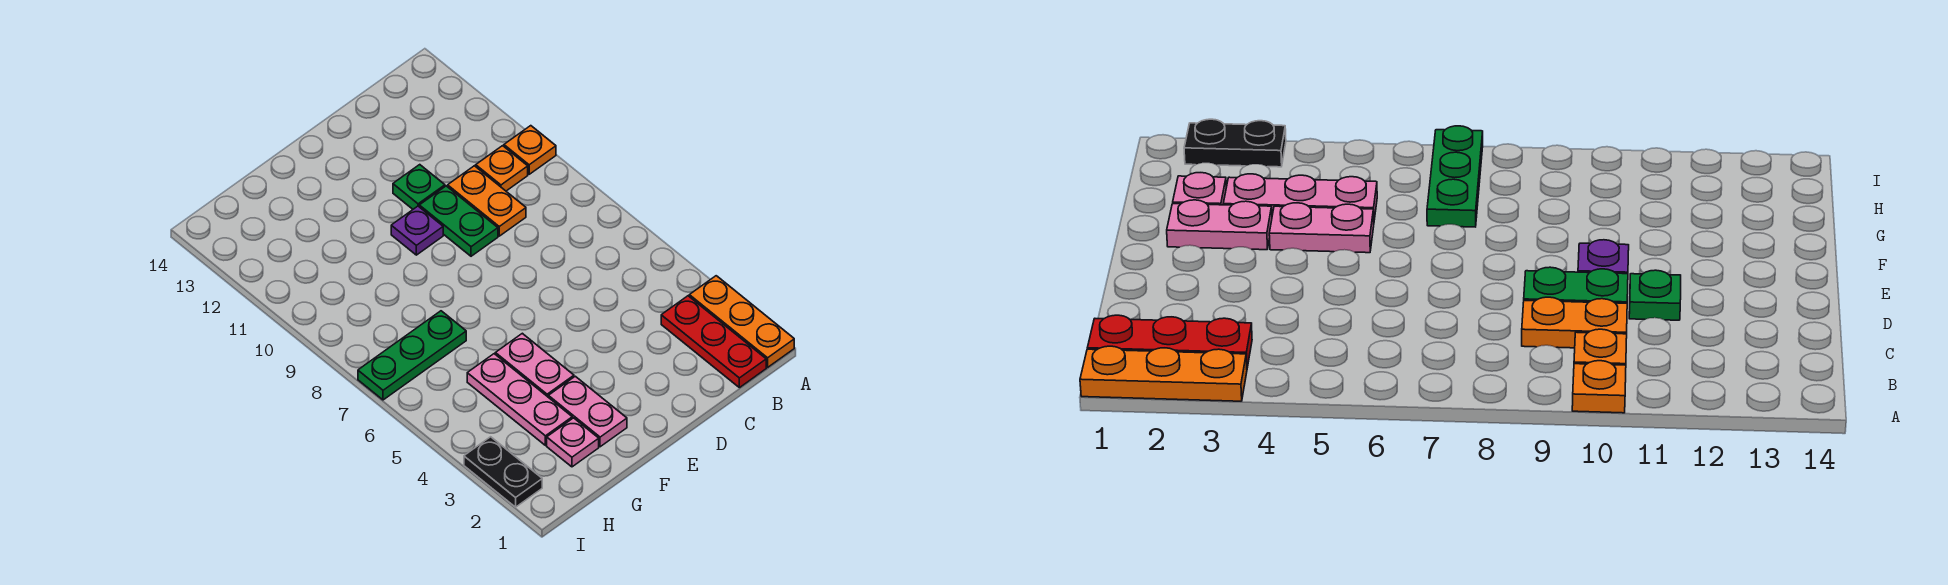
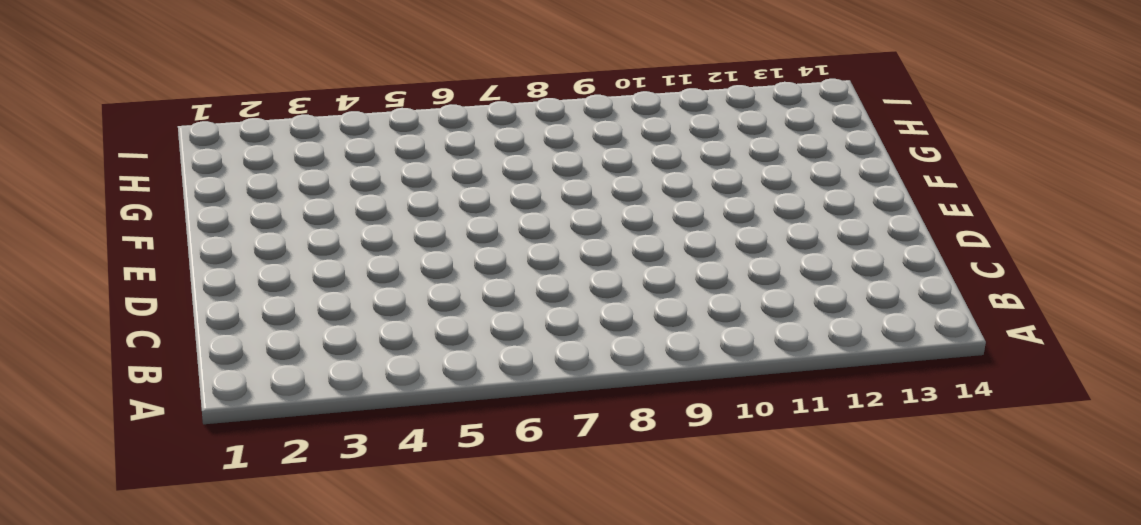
none -> orange 1x3 plate [689,276,794,367]
none -> orange 1x1 plate [504,126,556,174]
none -> red 1x3 plate [661,296,766,388]

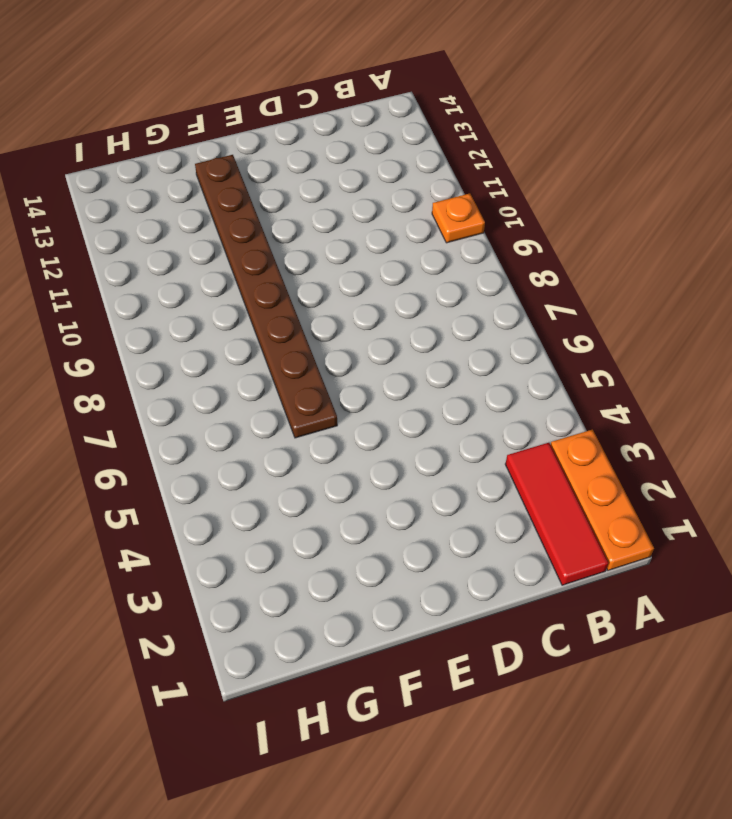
red 1x3 tile [505,443,609,585] -> red 1x3 plate [661,296,766,388]
brown 1x8 plate [195,155,337,438] -> none
none -> orange 1x1 plate [476,146,528,191]
none -> orange 1x2 plate [448,166,526,236]
none -> green 1x2 plate [419,186,498,256]

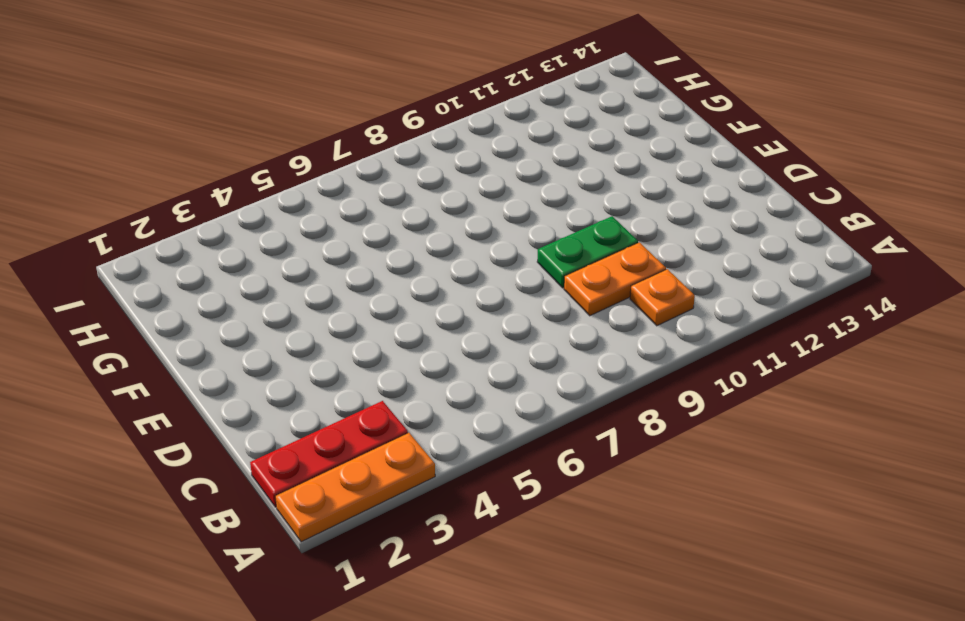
none -> orange 1x1 plate [504,126,556,174]
none -> green 1x1 plate [393,165,445,209]
none -> purple 1x1 plate [391,206,443,255]

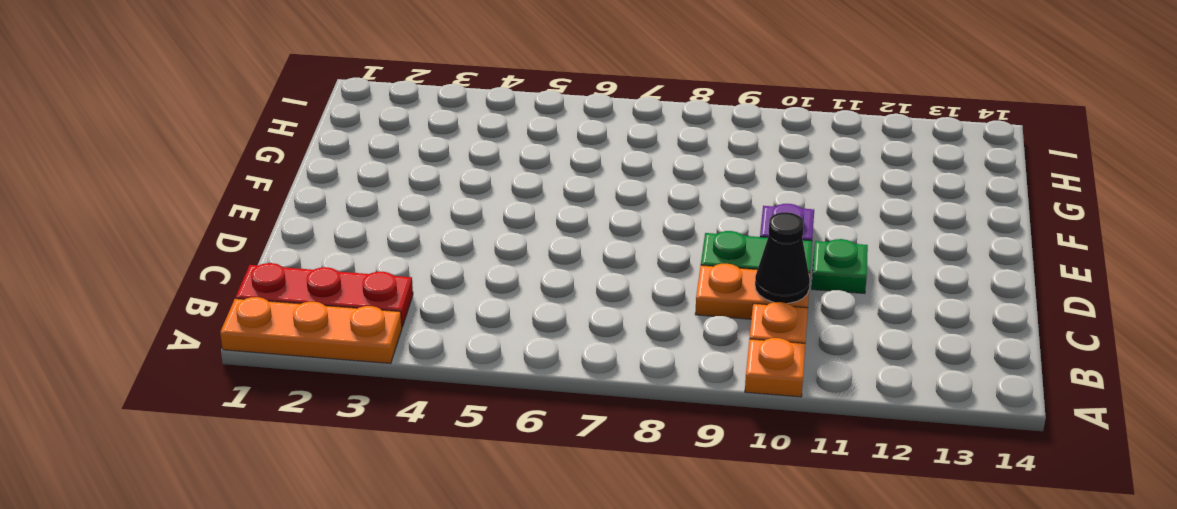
black 1x1 cone [755,212,810,303] -> none
none -> pink 1x2 plate [548,376,627,447]
none -> pink 1x2 plate [495,333,574,397]
none -> pink 1x1 plate [547,418,599,467]

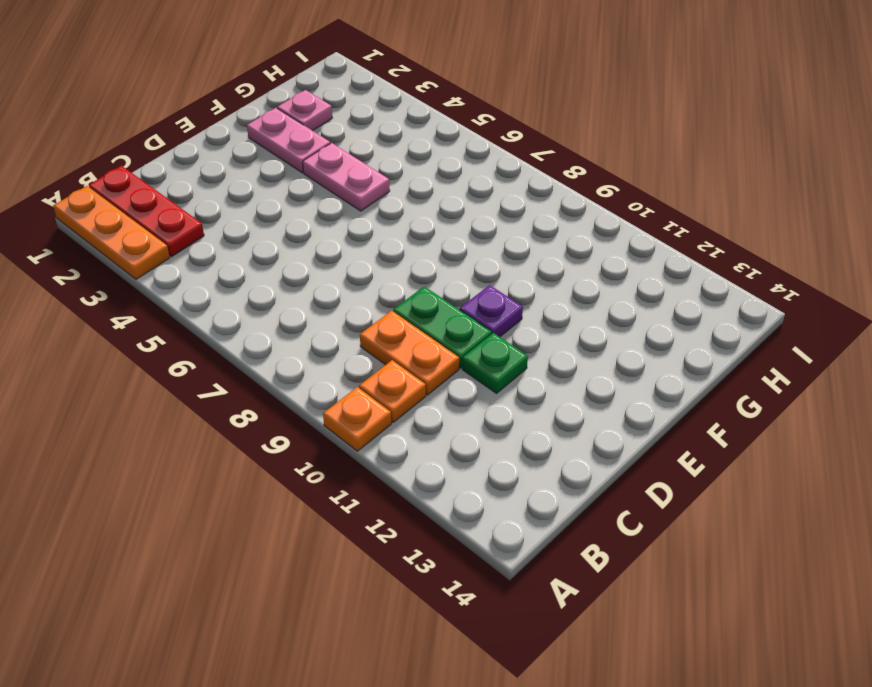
none -> pink 1x3 plate [467,354,572,445]
none -> green 1x3 plate [358,311,466,400]
none -> black 1x2 plate [464,437,542,507]

